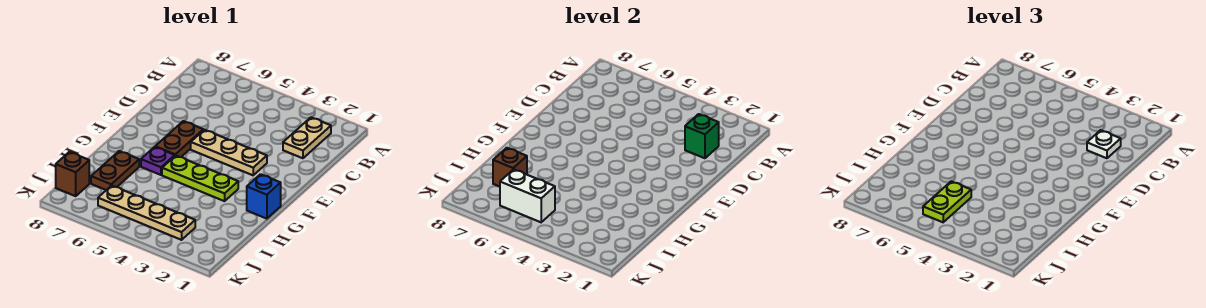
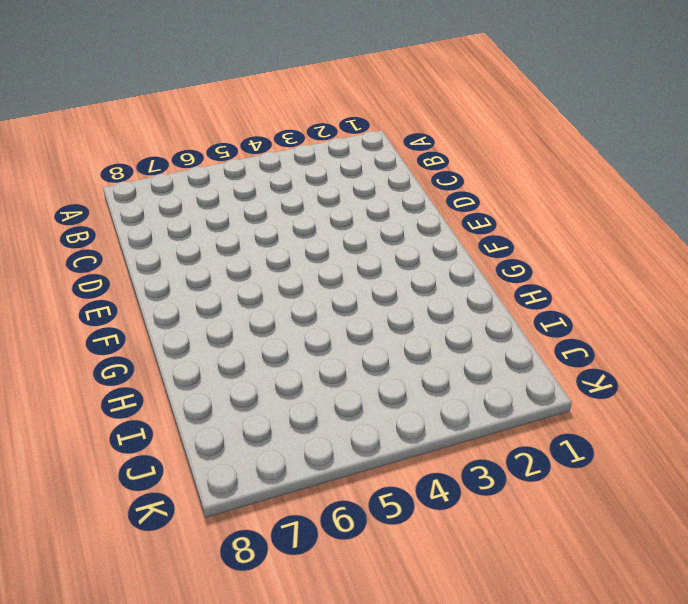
none -> tan 1x2 plate [283,117,331,158]
none -> tan 1x3 plate [191,130,267,175]
none -> brown 1x2 plate [155,121,203,157]

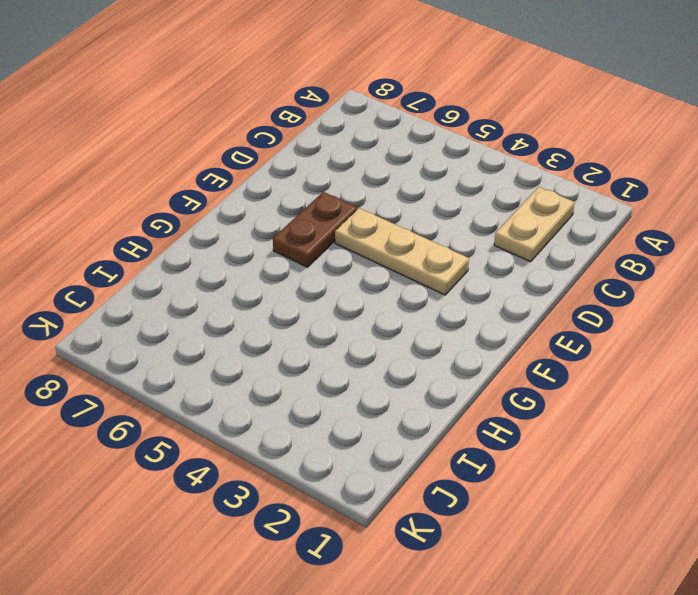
none -> blue 1x1 brick [247,174,281,219]
none -> lime 1x3 plate [162,156,238,201]
none -> purple 1x1 plate [141,147,175,175]

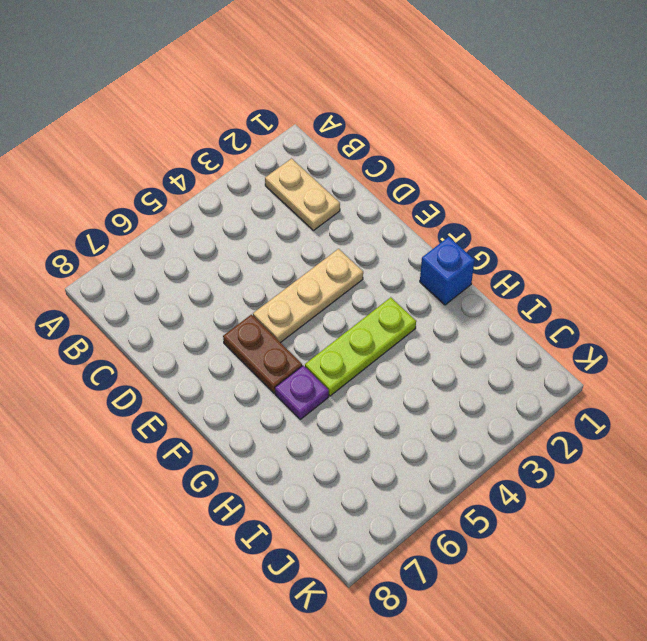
none -> brown 1x2 plate [91,151,139,190]
none -> tan 1x4 plate [98,186,195,240]
none -> brown 1x1 brick [56,152,89,196]

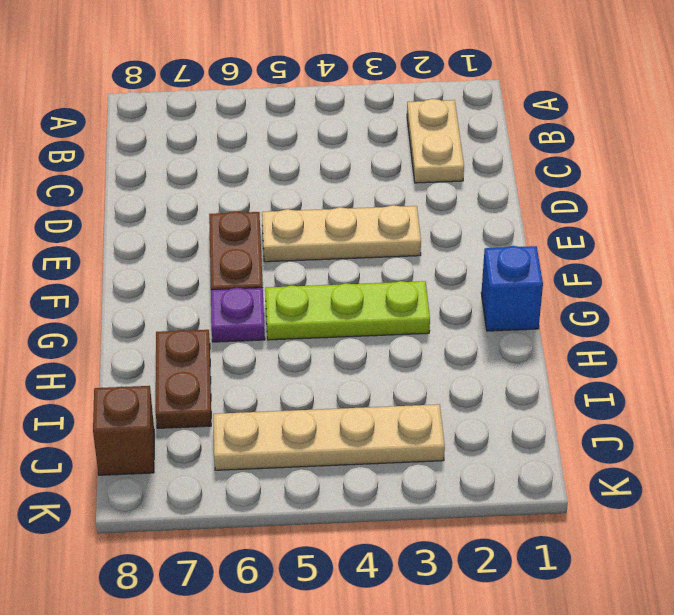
none -> green 1x1 brick [685,114,719,158]
none -> brown 1x1 brick [493,148,527,187]
none -> white 1x2 brick [500,169,555,222]

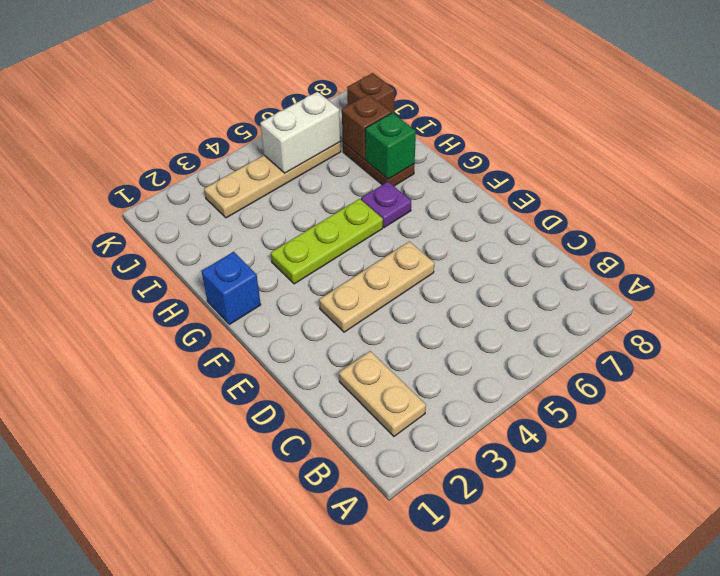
green 1x1 brick [365,113,416,179] -> green 1x1 brick moved to [685,114,719,158]
none -> brown 1x2 plate [155,121,203,157]
none -> white 1x1 plate [1087,130,1121,158]
none -> lime 1x2 plate [923,181,971,222]

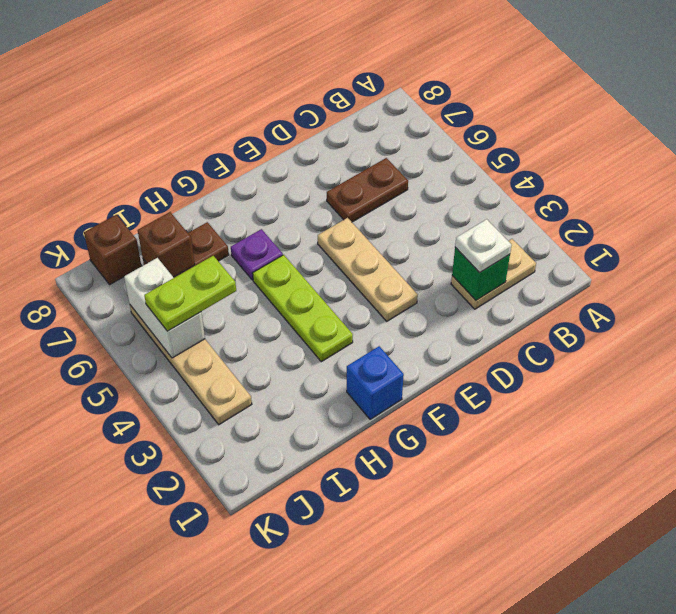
brown 1x2 plate [327,158,408,222] -> brown 1x2 plate moved to [155,121,203,157]

